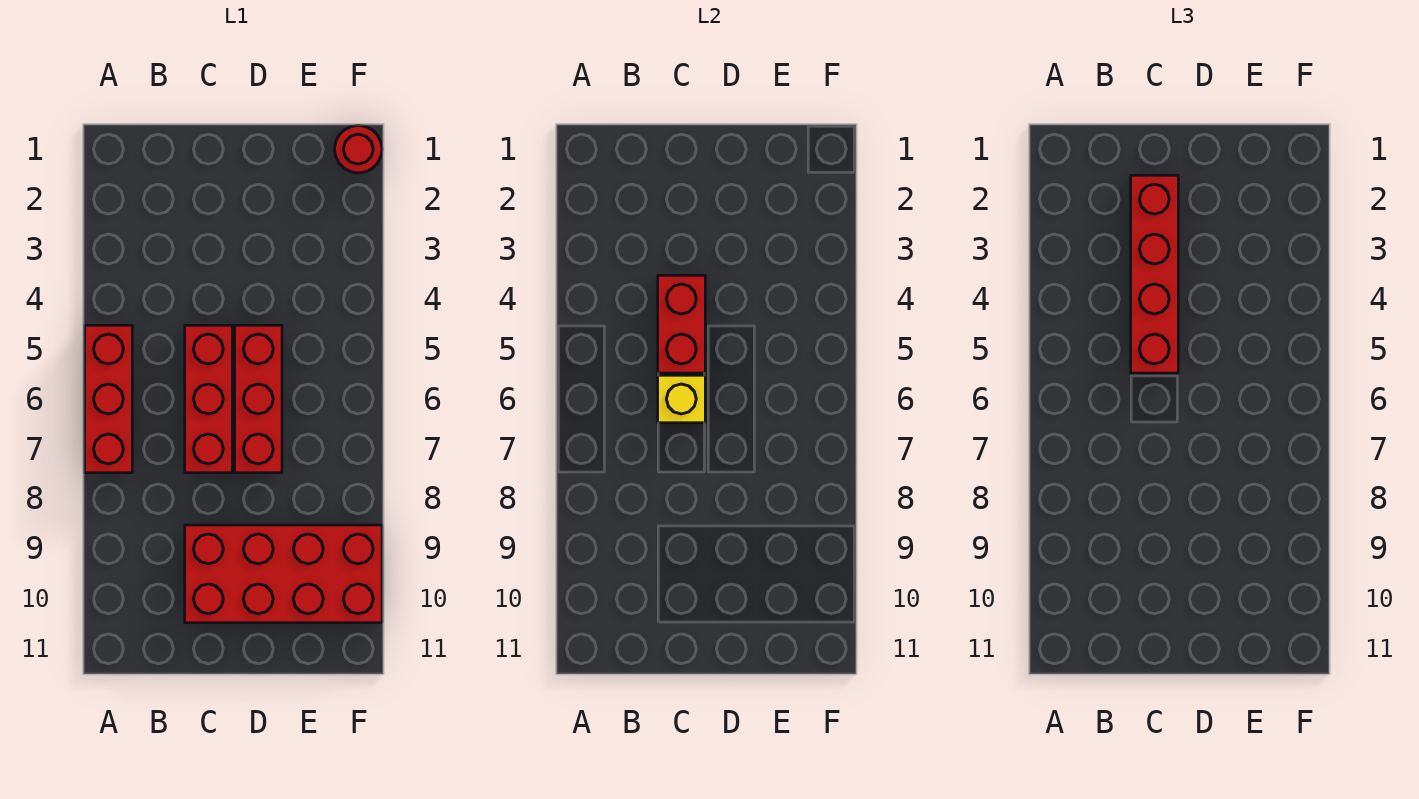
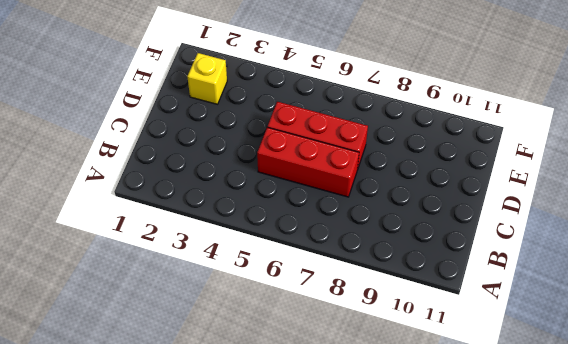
yellow 1x1 brick [187,53,227,104] -> yellow 1x1 brick moved to [658,375,705,423]
none -> red 1x3 brick [85,325,132,473]
none -> red 2x4 brick [185,525,382,623]

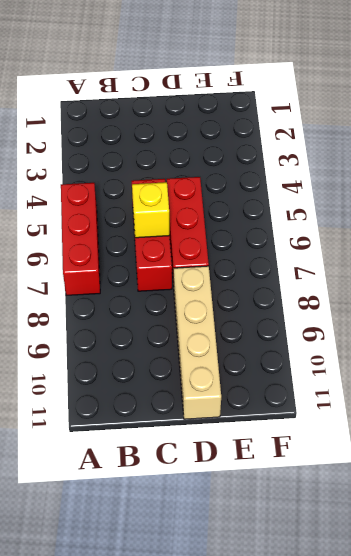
tan 1x4 brick [174,266,221,419] -> red 2x4 brick [185,525,382,623]
none -> red 1x1 round brick [335,125,382,173]
none -> red 1x2 brick [658,275,705,373]

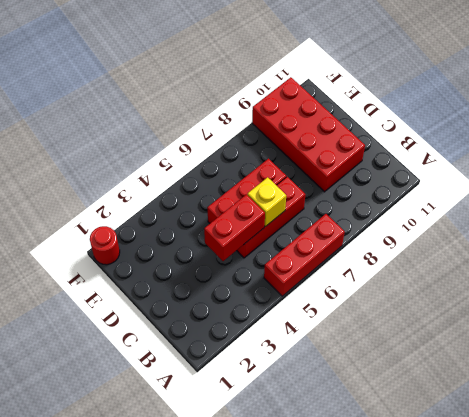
none -> red 1x4 brick [1131,175,1178,373]

